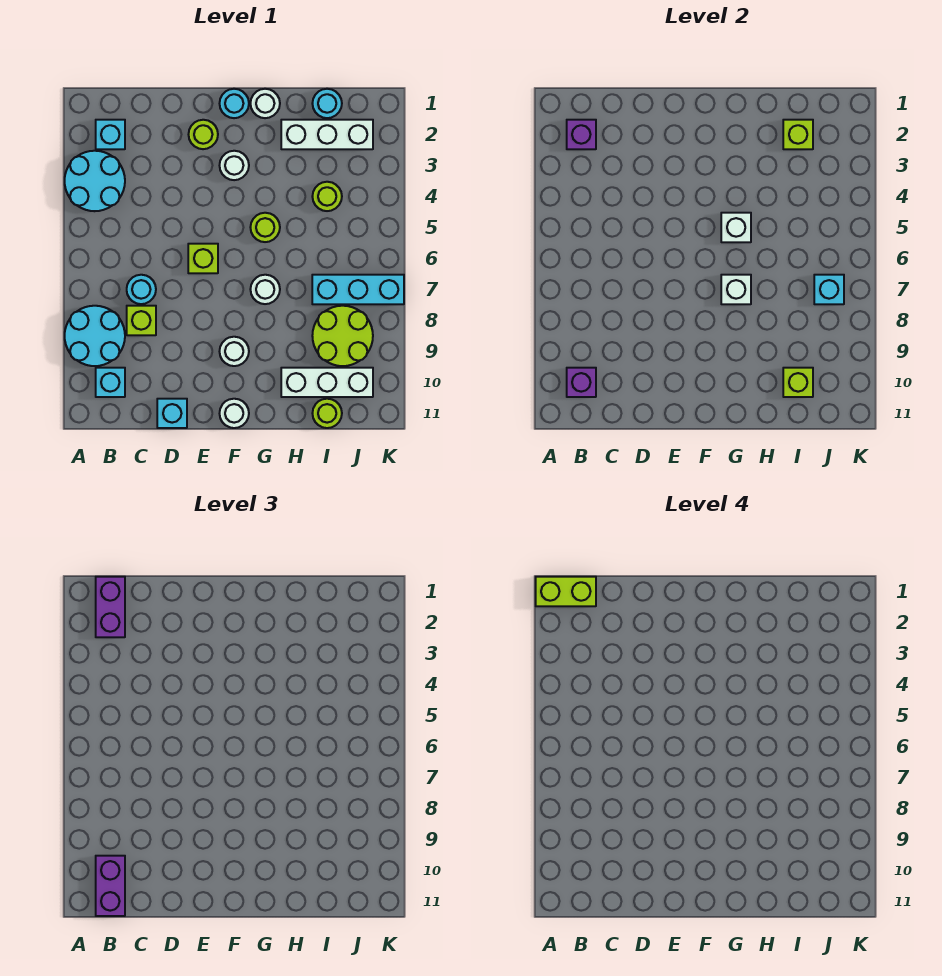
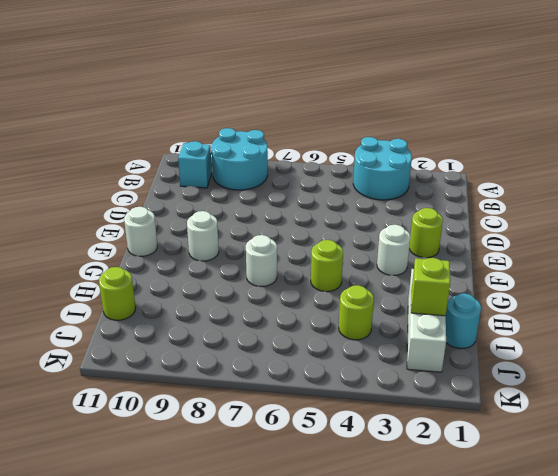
none -> cyan 1x1 brick [96,120,125,149]
none -> cyan 1x1 round brick [127,275,156,304]
none -> lime 1x1 brick [127,306,156,335]
none -> cyan 1x1 brick [157,399,187,428]

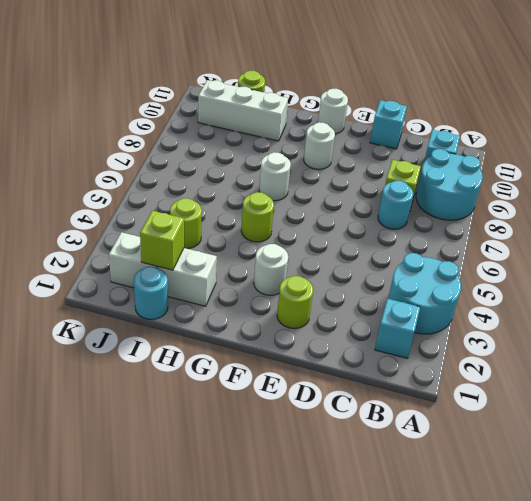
none -> lime 1x1 brick [188,244,218,273]
none -> cyan 1x1 round brick [220,89,249,118]
none -> white 1x1 round brick [251,89,280,118]
none -> cyan 1x3 brick [312,275,404,304]

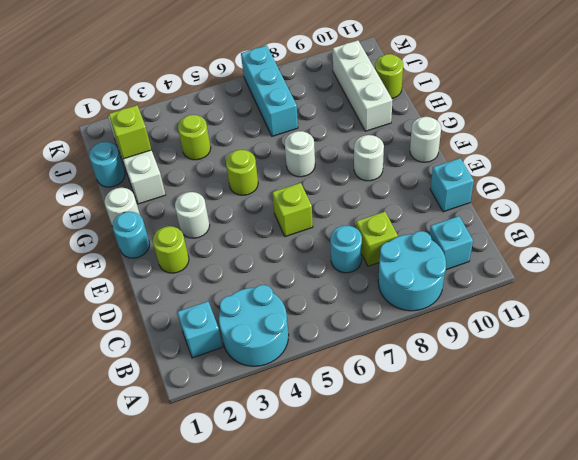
none -> lime 2x2 round brick [312,306,373,366]
none -> purple 1x1 brick [567,120,596,149]
none -> purple 1x1 brick [567,368,596,397]
none -> white 1x1 brick [721,213,751,242]

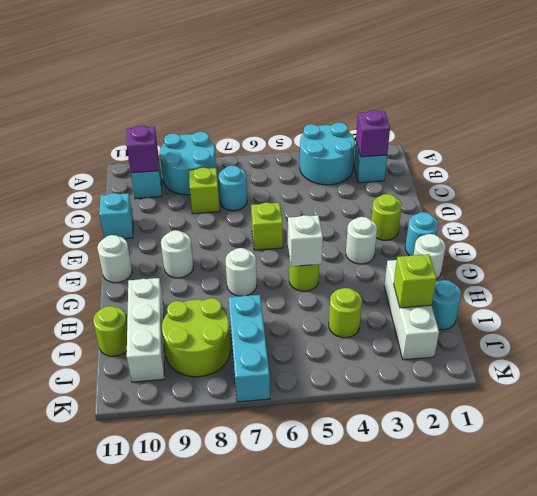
none -> white 1x1 brick [721,275,751,304]
none -> lime 1x1 brick [783,368,813,397]
none -> cyan 1x1 brick [814,275,844,304]
none -> purple 1x2 brick [96,577,125,637]

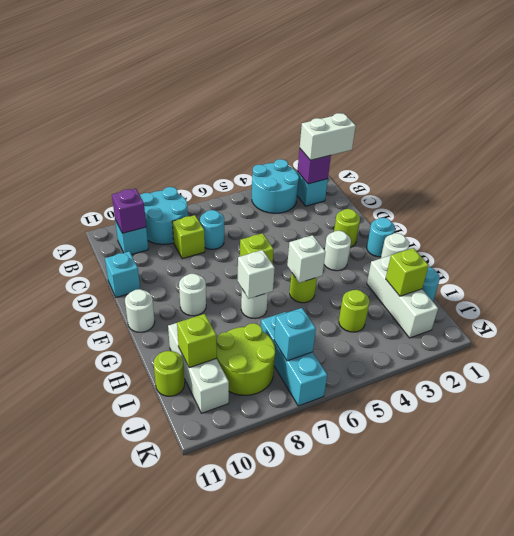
white 1x2 brick [300,113,356,160] -> purple 1x2 brick [96,577,125,637]
none -> purple 1x2 brick [96,856,125,916]
none -> lime 1x2 brick [536,577,596,606]

